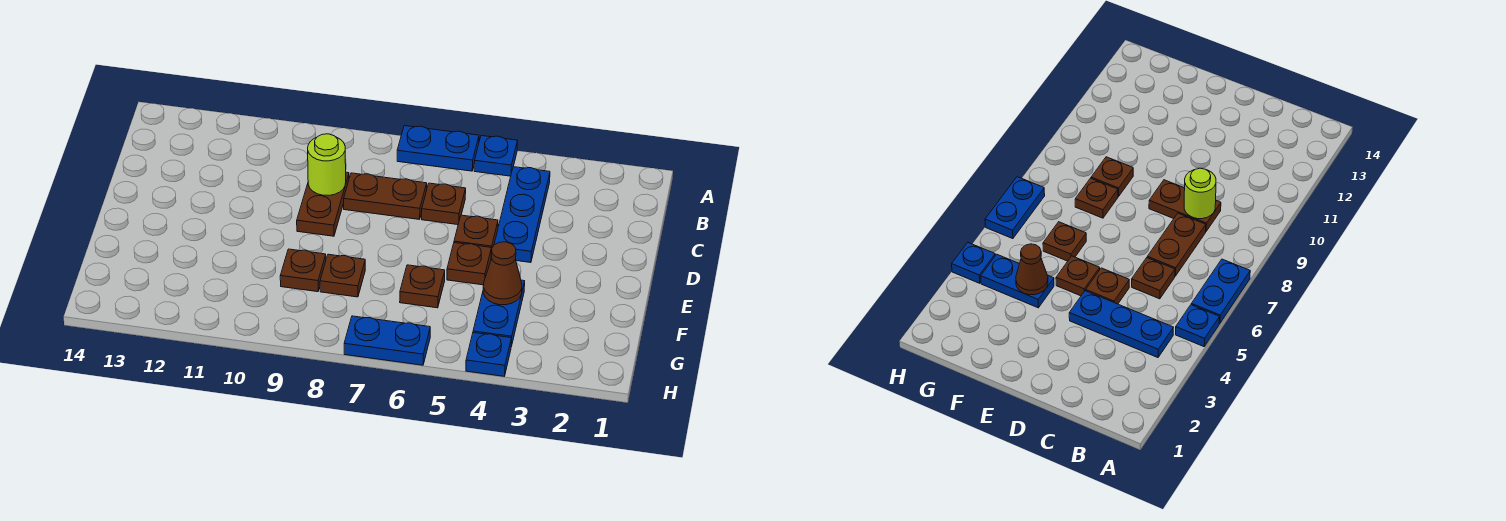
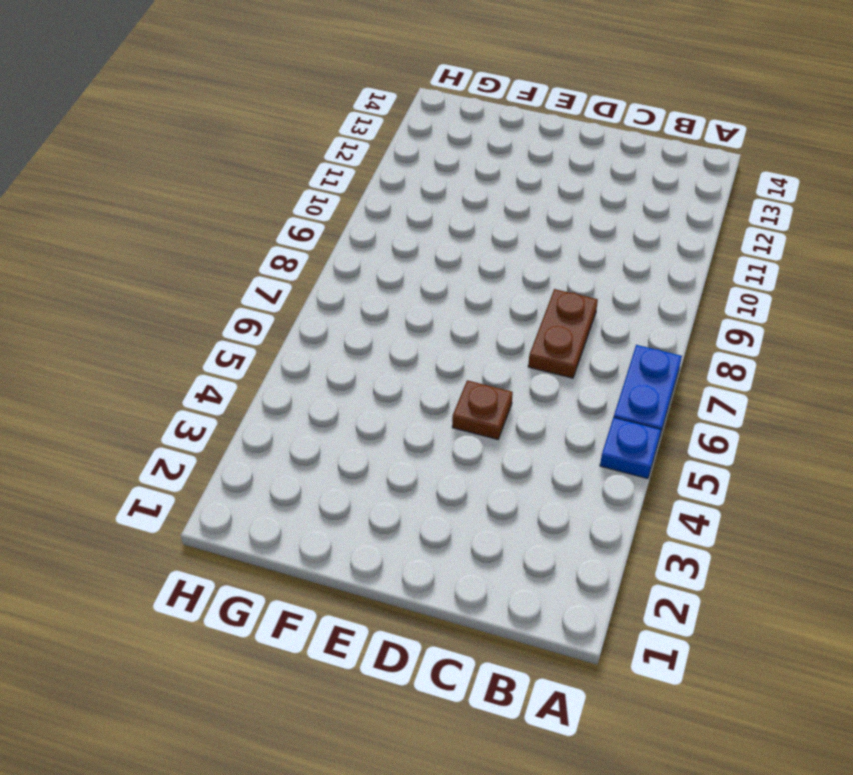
none -> blue 1x3 plate [494,167,550,263]
none -> brown 1x1 plate [422,183,466,225]
none -> brown 1x2 plate [297,172,349,236]

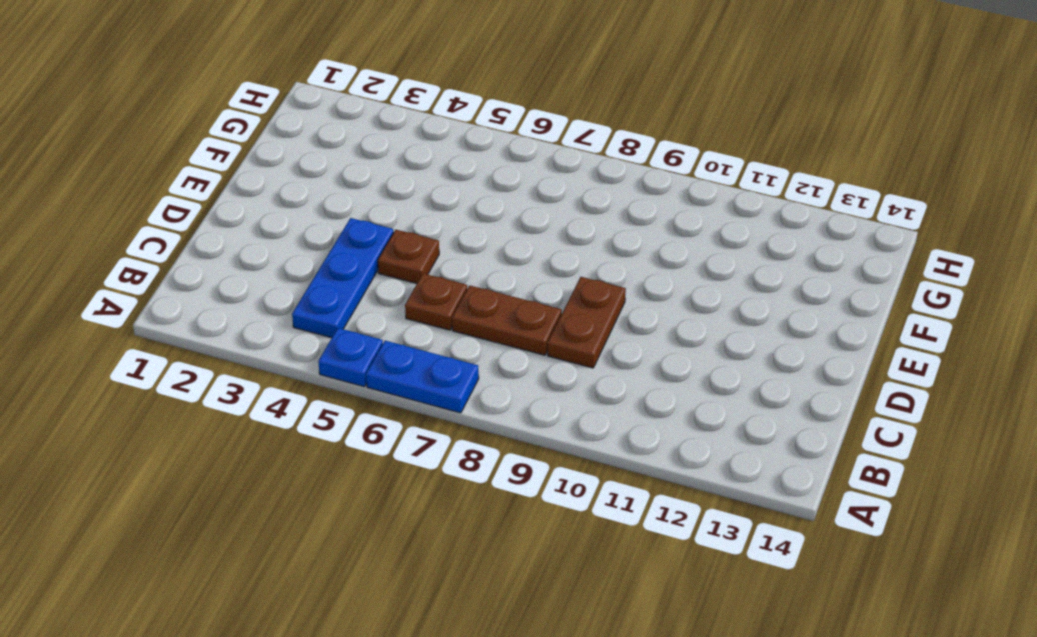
none -> brown 1x1 plate [447,243,491,285]
none -> blue 1x2 plate [473,280,525,347]
none -> brown 1x1 plate [400,265,445,308]

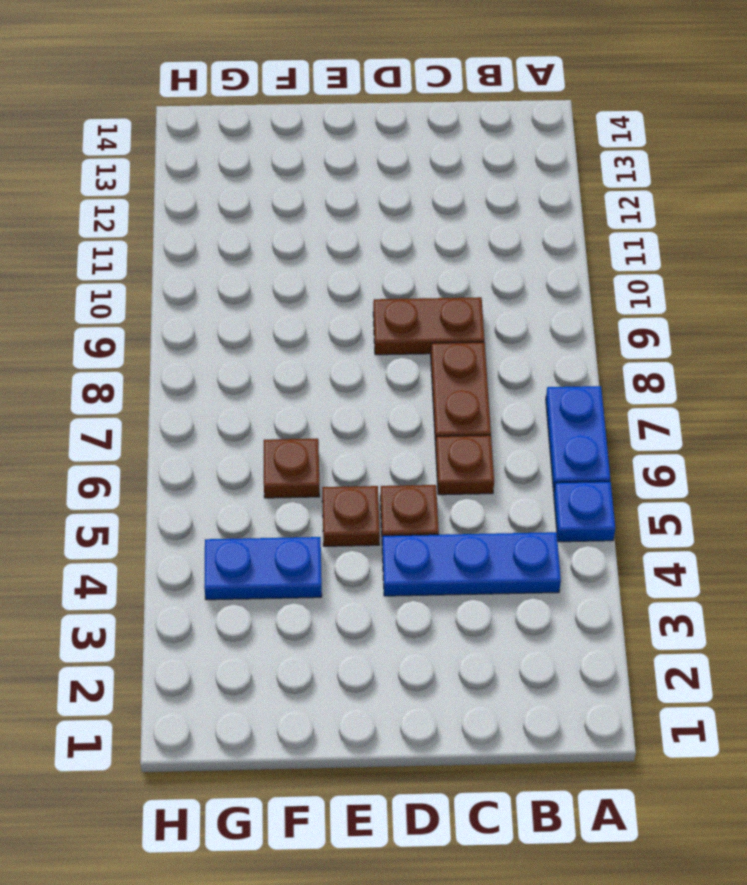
none -> brown 1x1 plate [320,254,365,297]
none -> brown 1x1 plate [280,249,326,292]
none -> blue 1x1 plate [466,333,511,376]

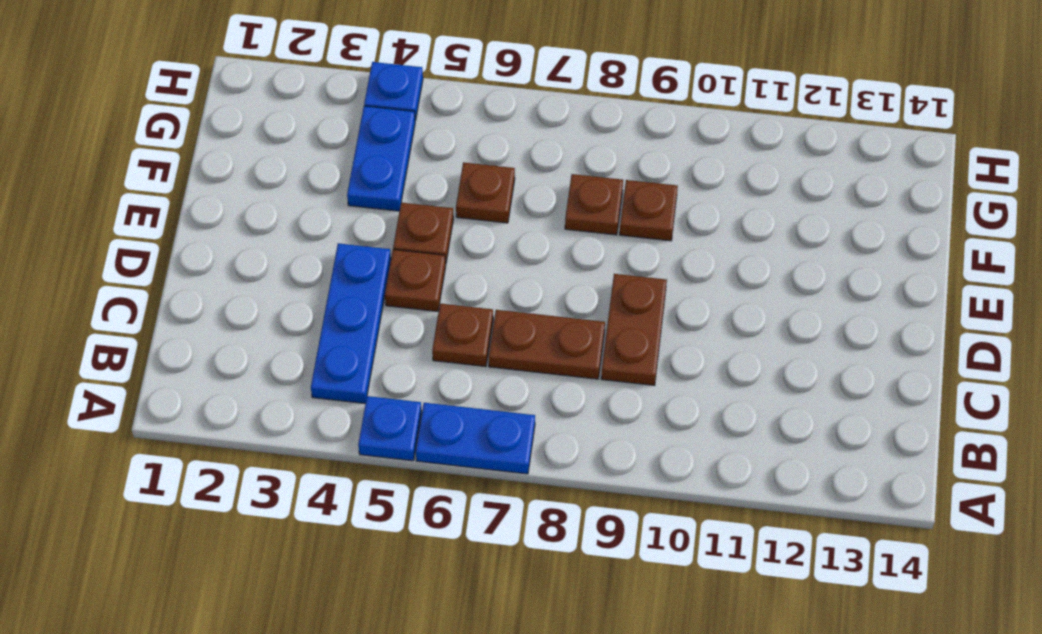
none -> blue 1x2 plate [344,316,430,365]
none -> lime 1x1 round brick [308,134,346,195]
none -> brown 1x1 cone [483,242,522,305]

